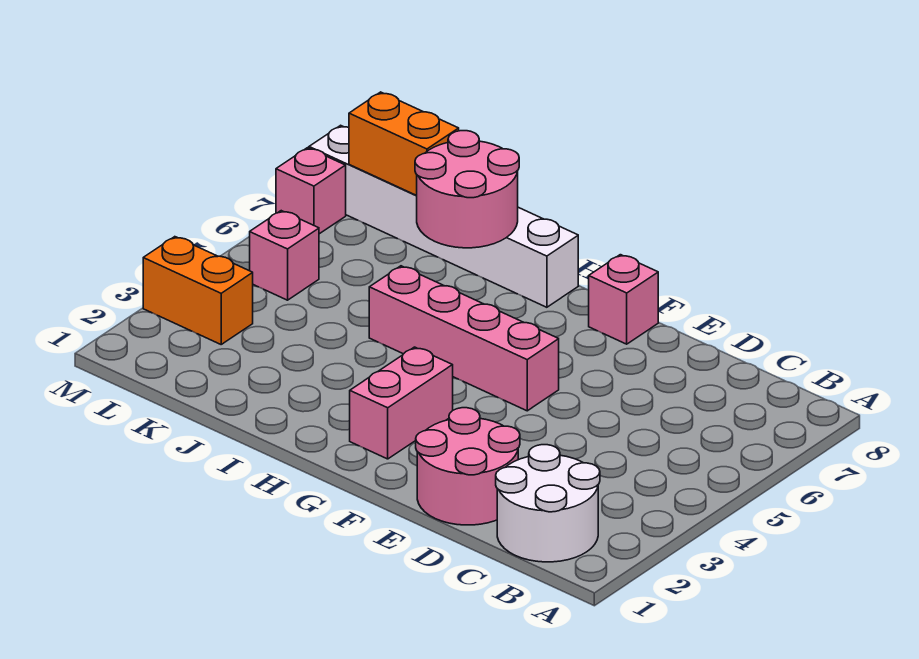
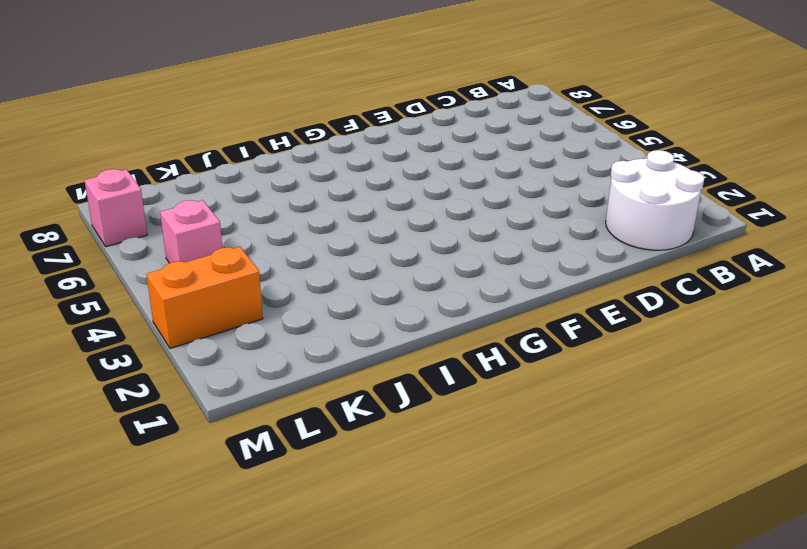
none -> pink 2x2 round brick [416,408,520,525]
none -> pink 1x4 brick [369,266,559,411]

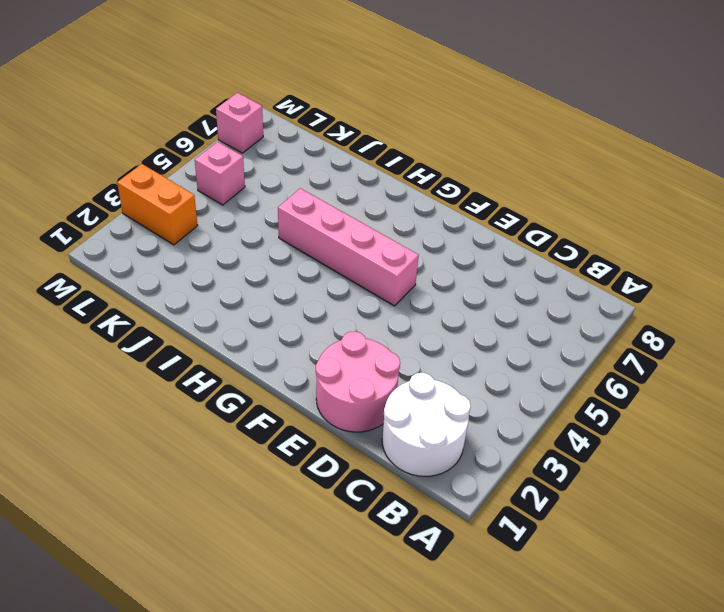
none -> pink 1x1 brick [589,255,658,344]
none -> pink 1x2 brick [350,347,453,459]

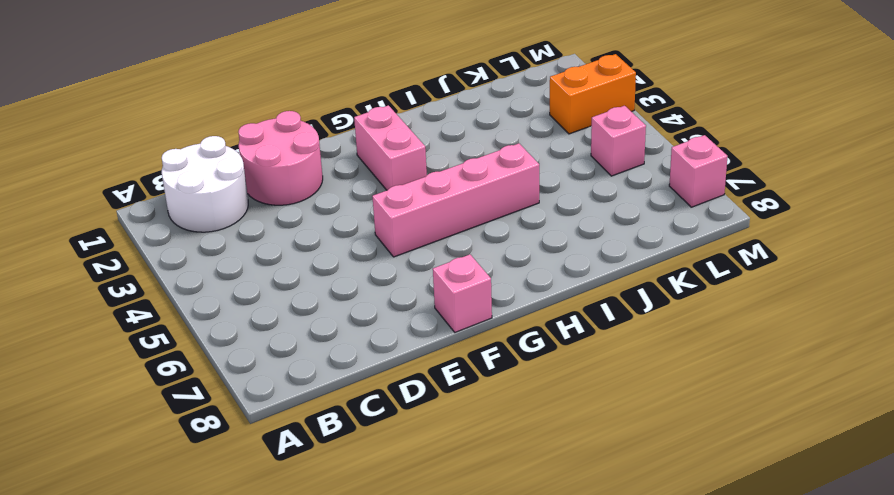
none -> white 1x6 brick [309,125,578,307]
none -> pink 2x2 round brick [415,131,519,248]

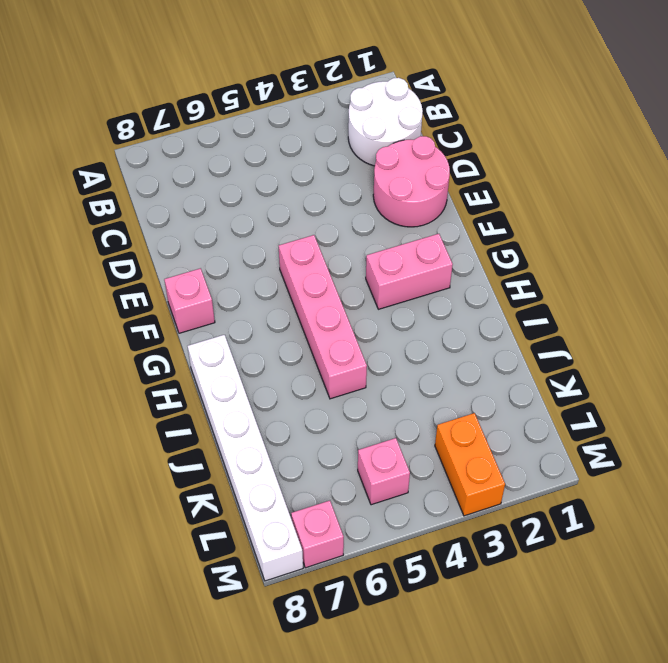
none -> pink 2x2 round brick [415,131,519,248]
none -> orange 1x2 brick [349,92,459,196]

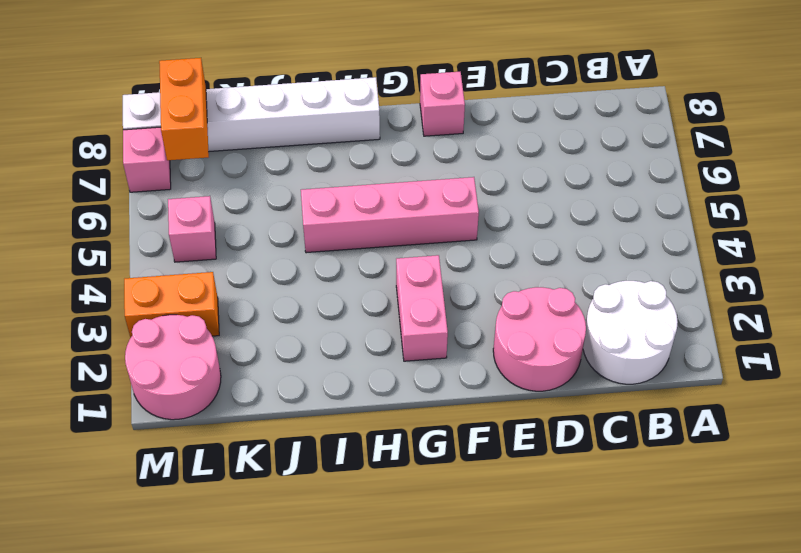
pink 2x2 round brick [125,315,221,420] -> pink 2x2 round brick moved to [415,131,519,248]
orange 1x2 brick [159,58,209,160] -> orange 1x2 brick turned to [349,92,459,196]

